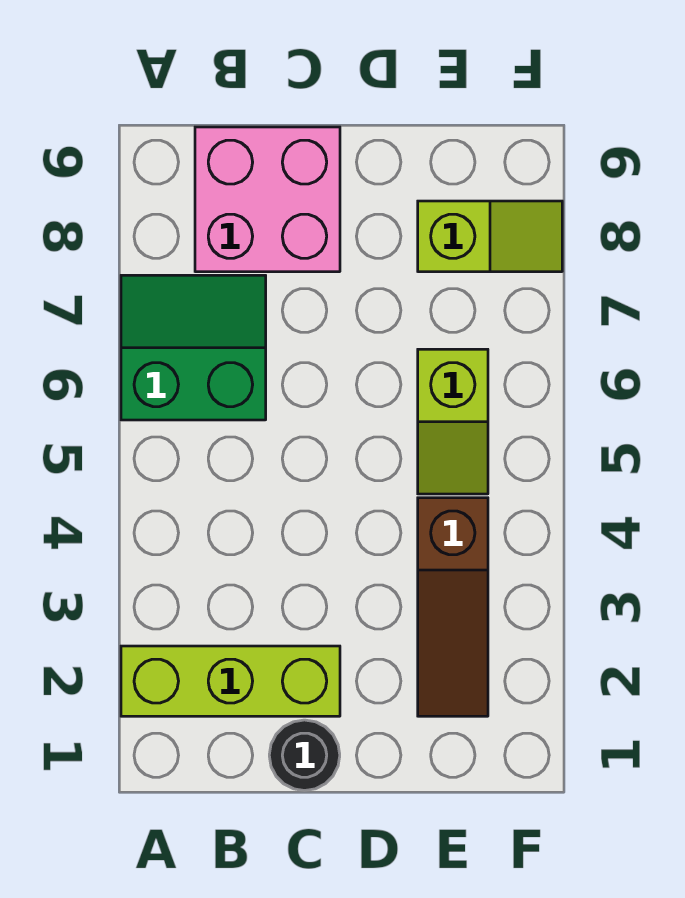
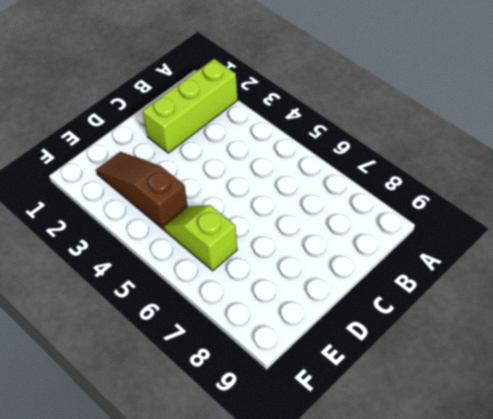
none -> green 2x2 slope [121,275,266,420]
none -> pink 2x2 brick [195,127,340,272]

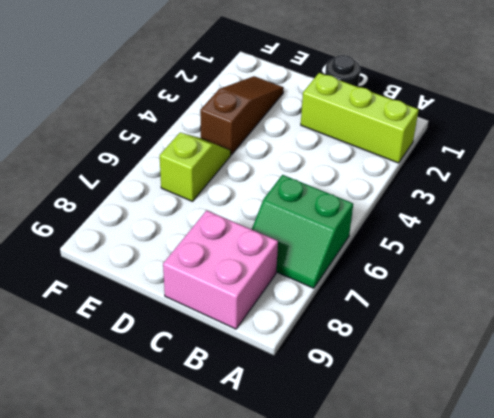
none -> lime 1x2 slope [418,201,562,272]

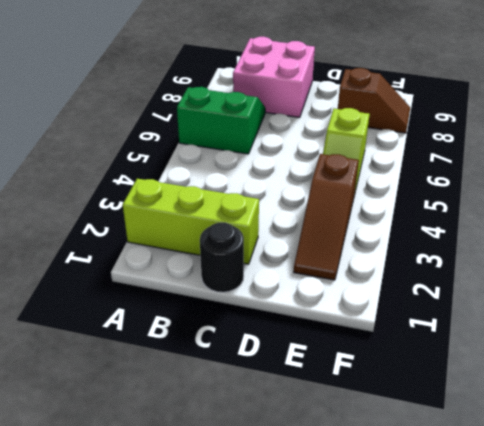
brown 1x2 slope [338,68,410,133] -> lime 1x2 slope [418,201,562,272]

